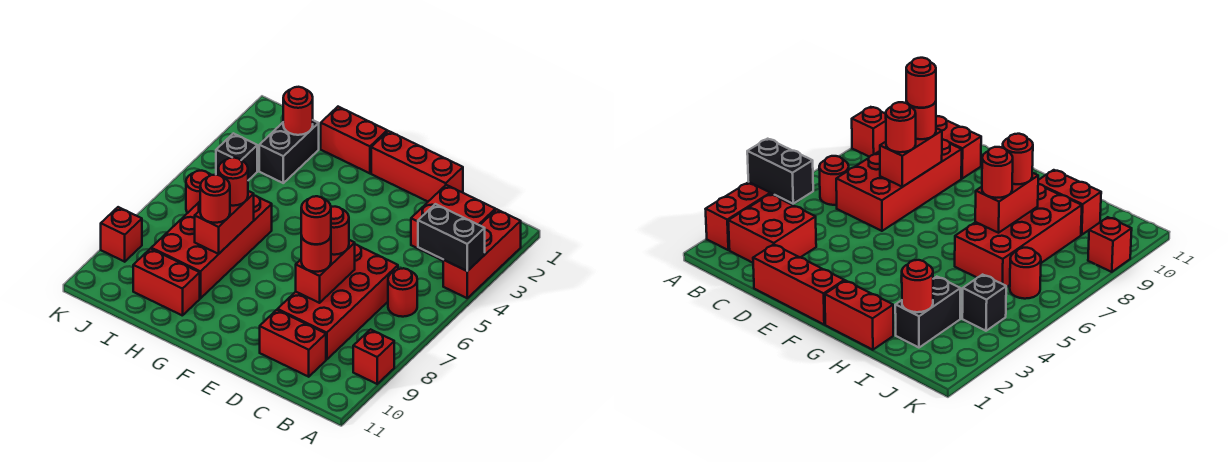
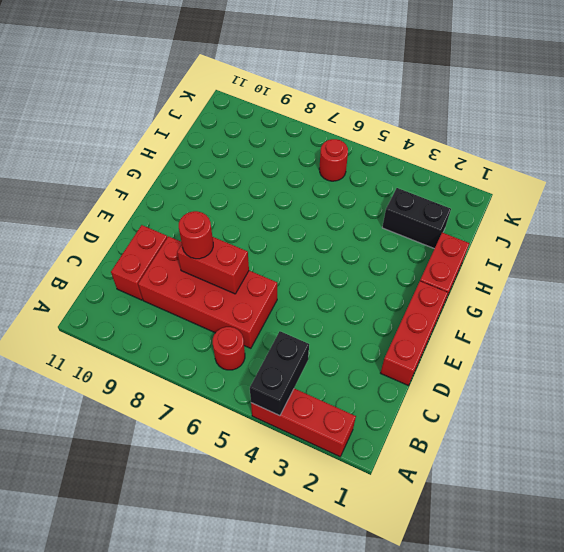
none -> red 1x1 brick [353,329,394,384]
none -> red 2x2 brick [411,185,495,261]
none -> red 2x4 brick [151,196,272,298]

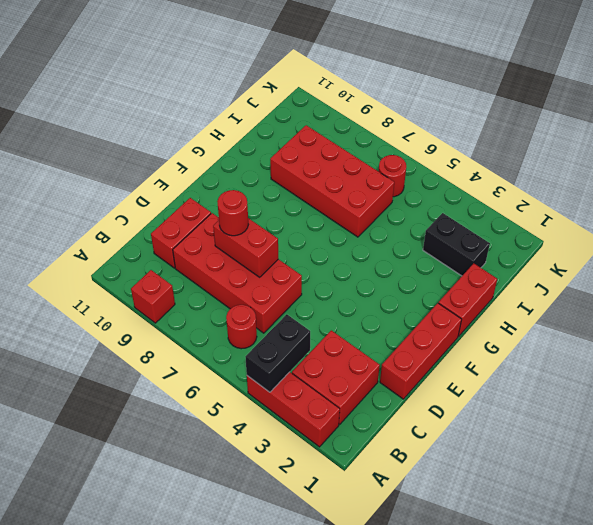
none -> red 1x2 brick [133,249,200,316]
none -> black 1x1 brick [216,133,257,180]
none -> red 1x1 brick [101,207,142,262]

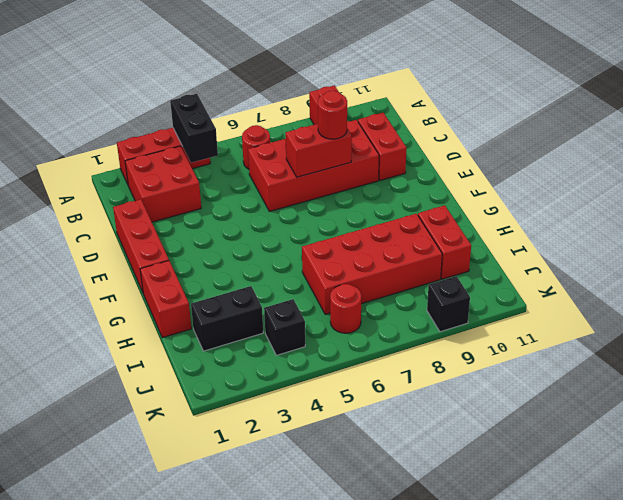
black 1x1 brick [427,276,470,332] -> red 1x1 brick [101,207,142,262]
none -> red 1x2 brick [195,191,254,254]
none -> red 1x1 round brick [283,87,313,135]
none -> red 1x1 round brick [331,207,349,255]

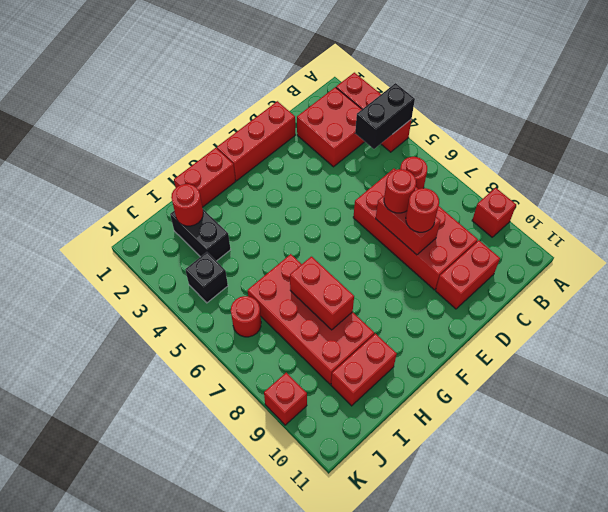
none -> red 1x1 round brick [218,158,248,206]
none -> red 1x1 round brick [200,175,230,223]
none -> red 1x1 round brick [301,196,331,244]

